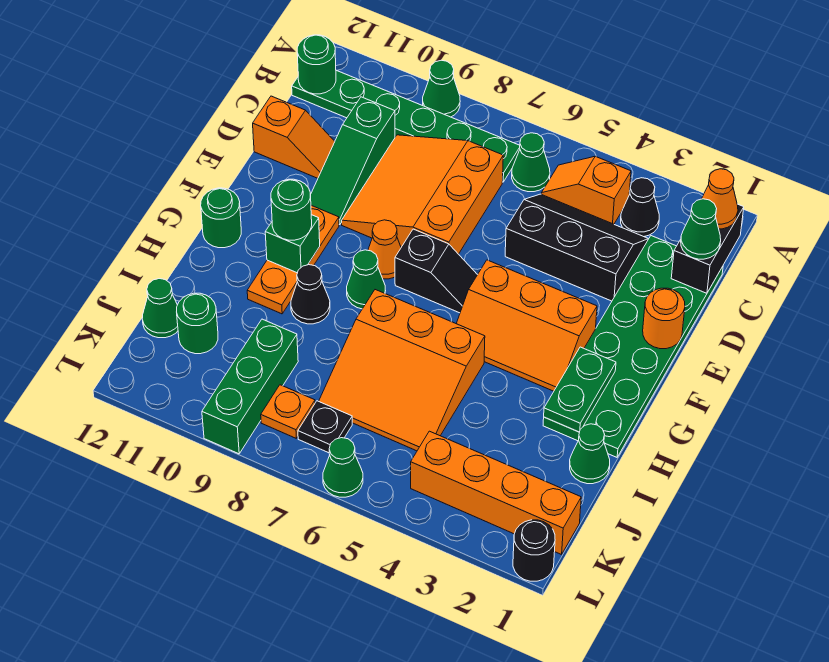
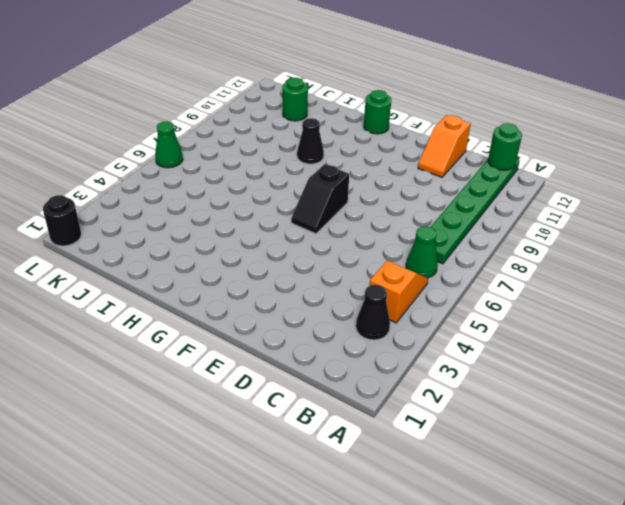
none -> green 1x1 cone [423,60,460,117]
none -> green 2x6 plate [543,236,723,457]
none -> black 2x3 slope [505,194,648,301]
none -> orange 3x3 slope [342,135,503,254]

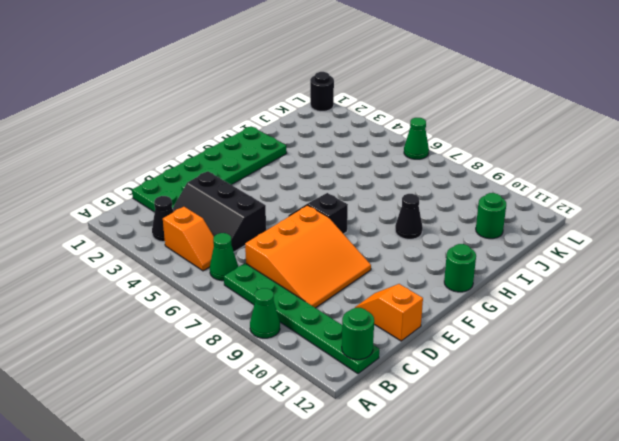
none -> green 1x3 slope [311,97,395,225]
none -> orange 2x3 slope [456,260,597,391]
none -> orange 1x1 cone [368,220,401,279]
none -> orange 1x3 plate [247,205,339,314]

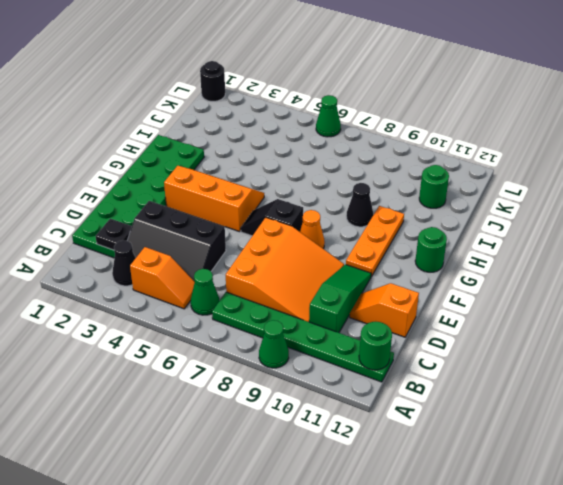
black 1x1 plate [96,219,132,250] -> black 1x1 plate moved to [298,401,352,453]
none -> green 1x1 cone [347,250,385,309]
none -> orange 3x3 slope [319,290,485,451]
none -> green 1x1 cone [570,424,610,484]
none -> green 1x3 brick [202,319,298,454]

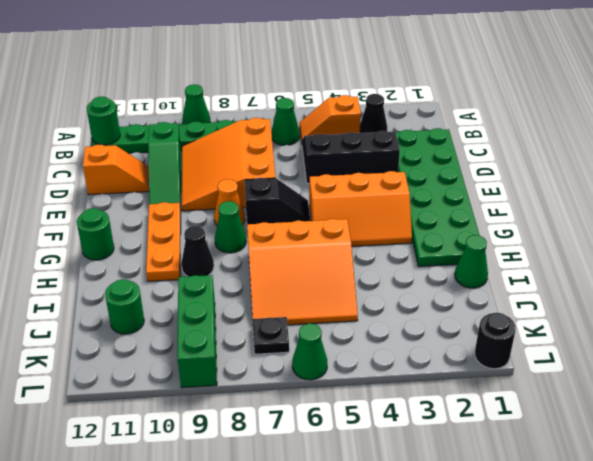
none -> green 1x1 cone [142,279,178,338]
none -> orange 1x4 brick [411,431,581,555]
none -> orange 1x1 plate [261,385,315,438]
none -> black 1x2 brick [671,204,744,293]

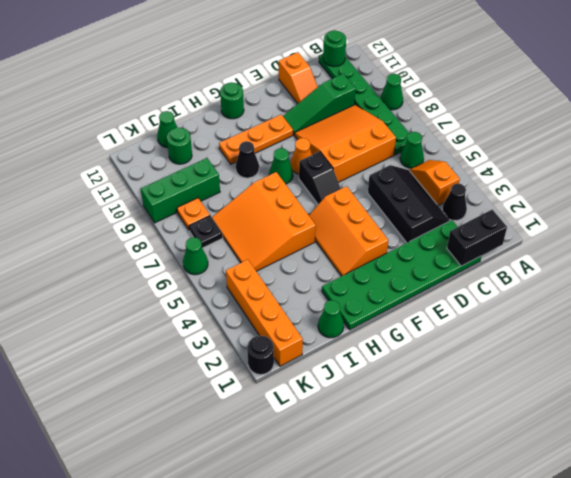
none -> orange 1x1 round brick [643,288,685,349]
none -> green 1x2 plate [544,347,616,432]
none -> green 1x1 brick [265,215,320,273]
none -> orange 1x1 cone [702,169,738,229]

